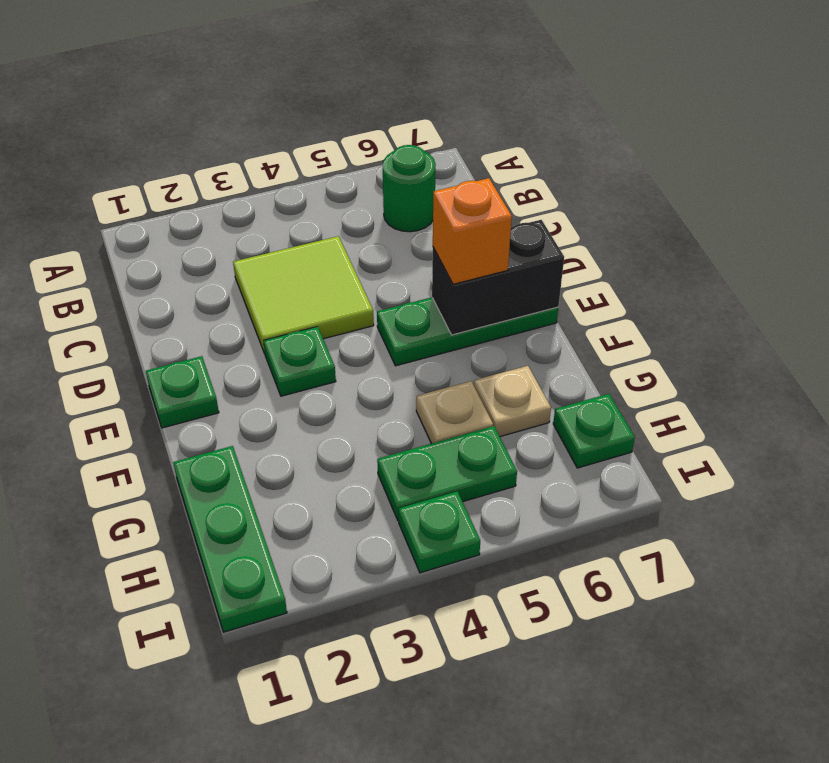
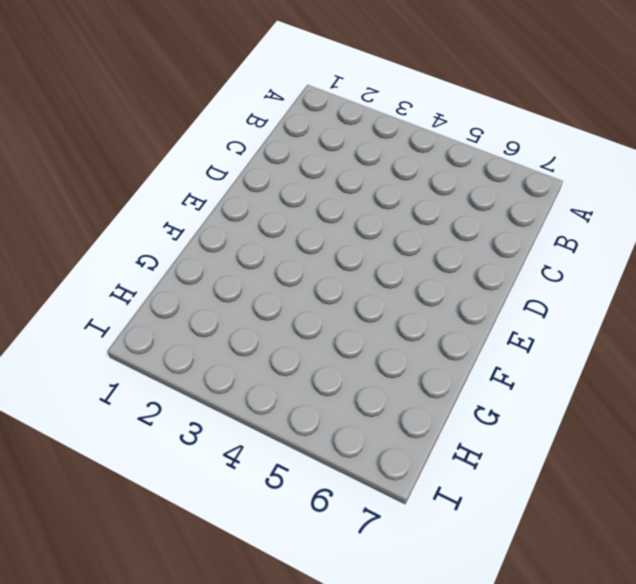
none -> green 1x1 round brick [383,145,436,232]
none -> lime 2x2 tile [233,236,374,354]
none -> green 1x1 plate [146,356,219,428]

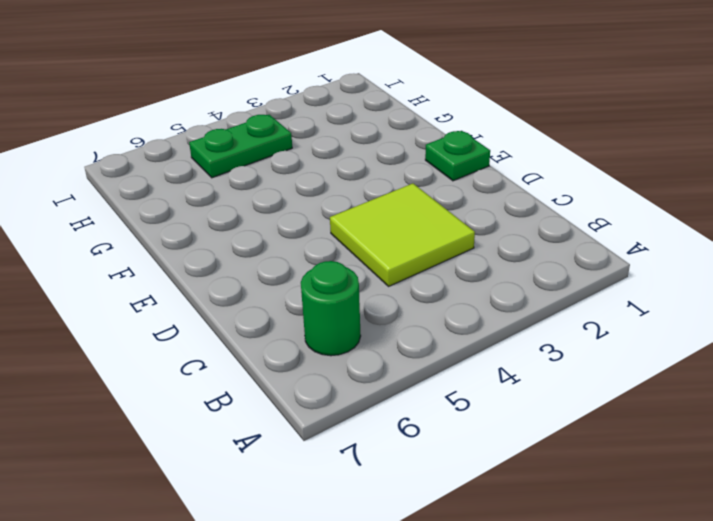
none -> green 1x1 plate [264,327,336,396]
none -> green 1x3 plate [377,297,558,366]
none -> green 1x3 plate [173,446,287,632]

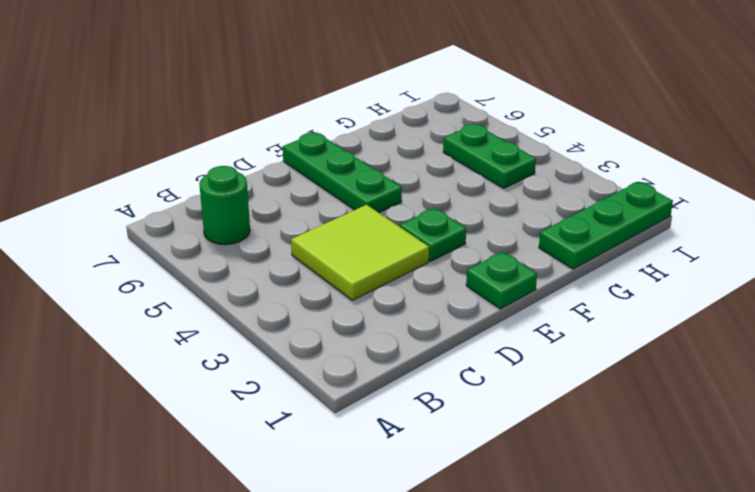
none -> tan 1x1 plate [416,381,493,444]
none -> tan 1x1 plate [474,366,551,437]
none -> green 1x1 plate [553,394,635,468]

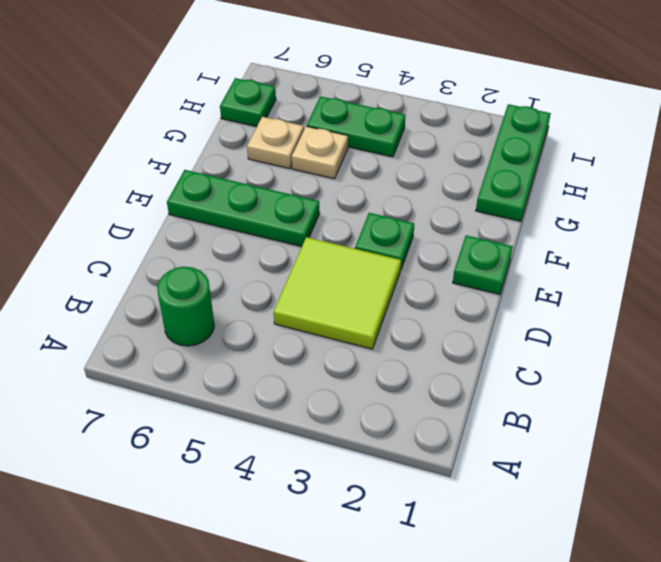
none -> green 1x1 plate [399,491,480,573]
none -> black 1x2 brick [432,220,564,335]
none -> orange 1x1 brick [433,178,512,284]

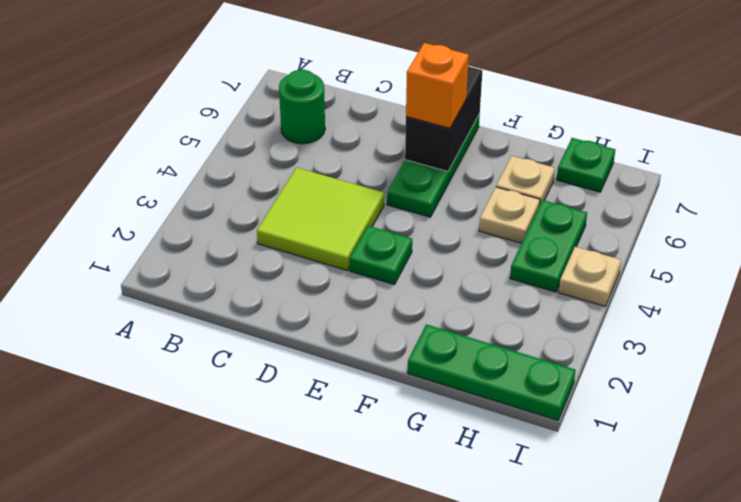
tan 1x1 plate [559,247,621,306] -> green 1x1 plate [399,491,480,573]
none -> green 1x1 plate [146,356,219,428]

